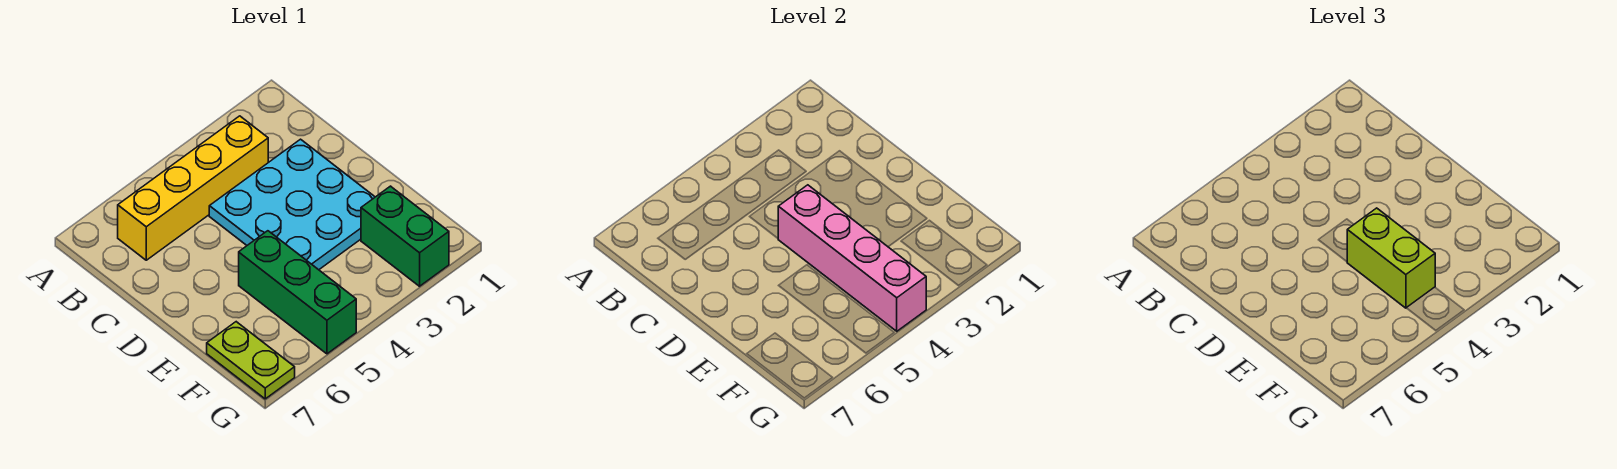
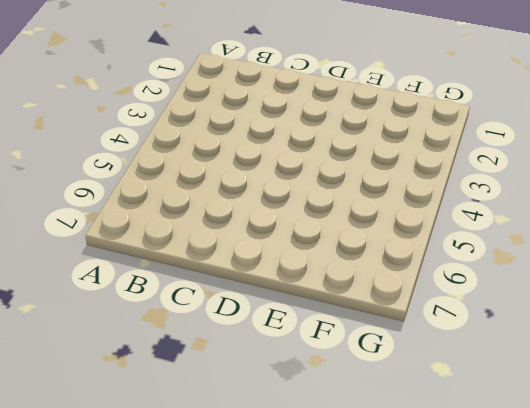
none -> yellow 1x4 brick [118,116,268,260]
none -> cyan 3x3 plate [209,139,375,270]

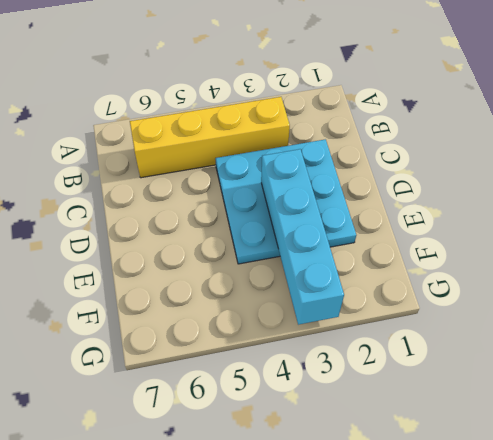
cyan 1x4 brick [261,149,344,325] -> none
none -> green 1x3 brick [239,231,356,354]
none -> green 1x2 brick [361,186,449,286]

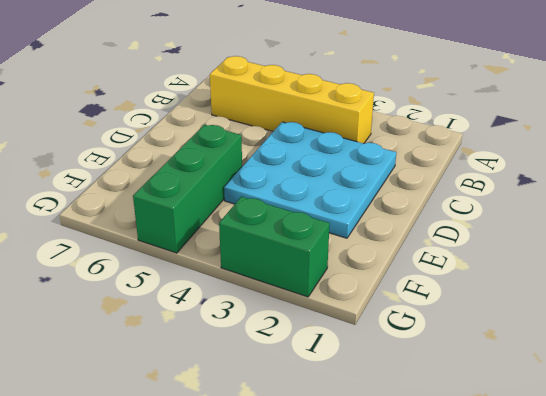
green 1x2 brick [219,196,330,297] -> green 1x2 brick turned to [361,186,449,286]
none -> lime 1x2 plate [207,322,295,399]
none -> pink 1x4 brick [778,185,926,331]

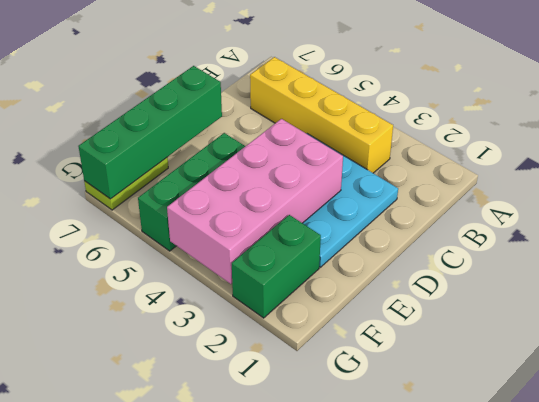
pink 2x4 brick [167,119,343,284] -> pink 1x4 brick [778,185,926,331]
green 1x4 brick [78,66,222,199] -> none
none -> lime 1x2 brick [1347,208,1435,308]

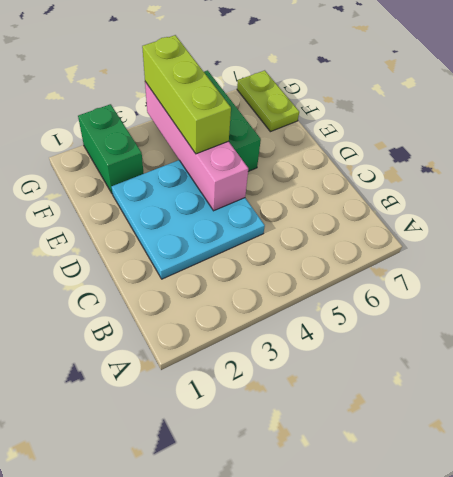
lime 1x3 brick [142,35,231,154] -> lime 1x2 brick [1347,208,1435,308]
none -> yellow 1x4 brick [118,116,268,260]

